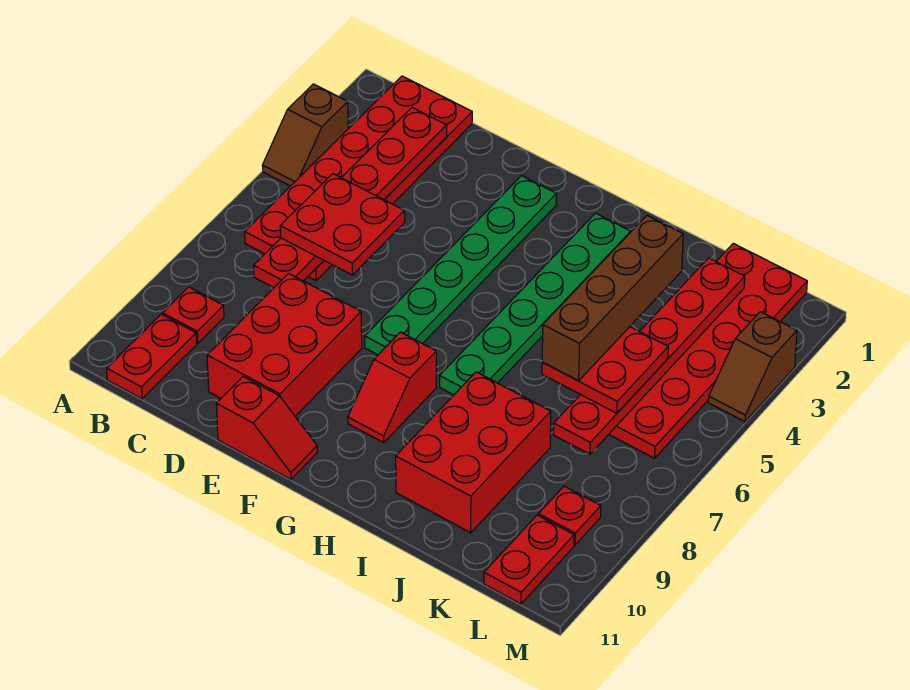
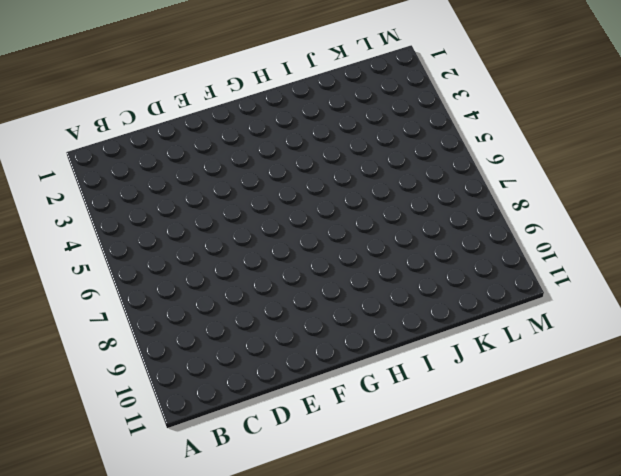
none -> brown 1x2 slope [262,84,348,186]
none -> red 2x6 plate [245,76,472,281]
none -> red 1x1 plate [163,287,224,343]

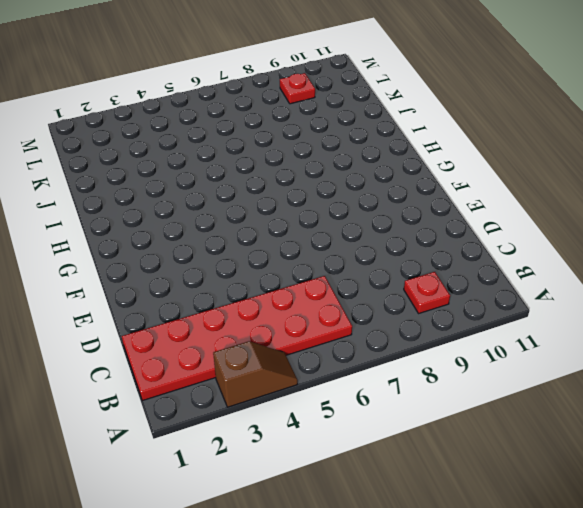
none -> red 1x2 plate [107,314,197,399]
none -> red 2x3 brick [207,273,362,416]
none -> red 1x2 slope [216,377,317,479]

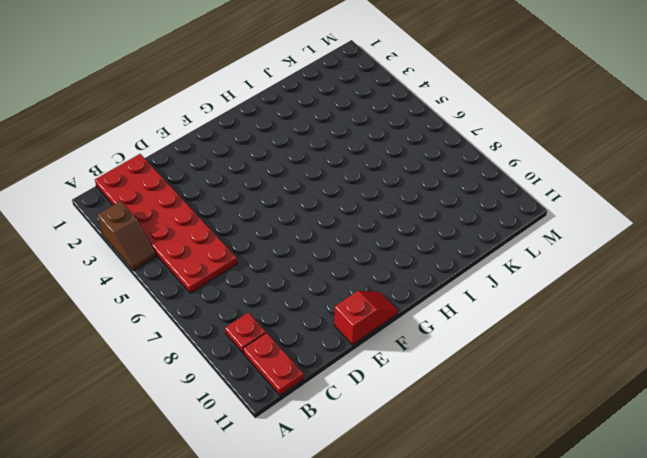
none -> red 2x3 brick [207,273,362,416]
none -> green 1x6 plate [365,176,557,355]
none -> red 1x2 slope [348,332,436,443]

